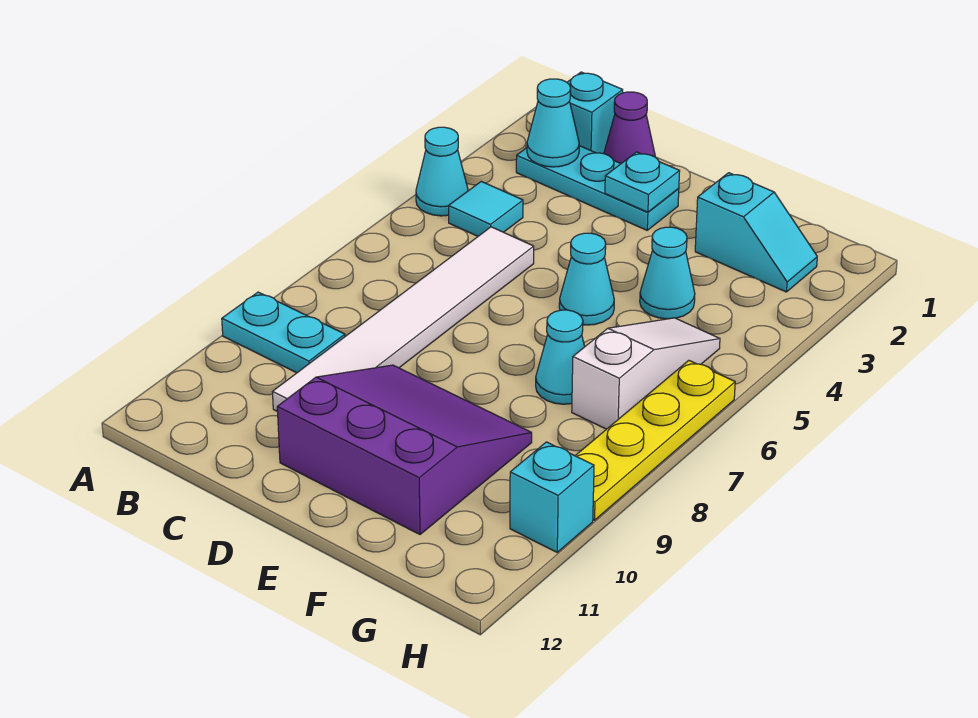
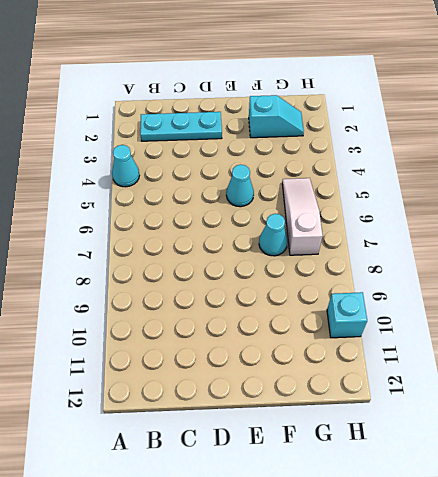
none -> cyan 1x2 plate [222,292,345,373]
none -> cyan 1x1 brick [567,72,623,154]
none -> cyan 1x1 tile [449,181,523,236]

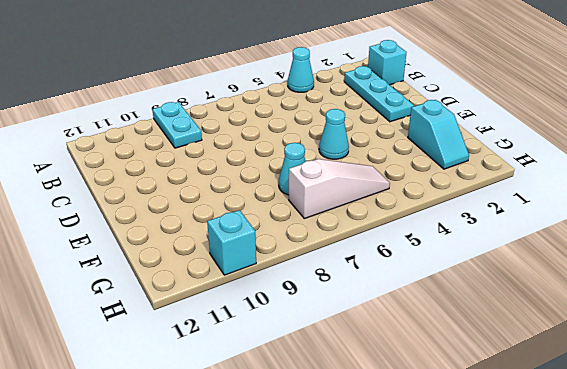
none -> cyan 1x1 tile [449,181,523,236]
none -> purple 1x1 cone [604,92,655,163]
none -> white 1x6 tile [273,227,534,412]

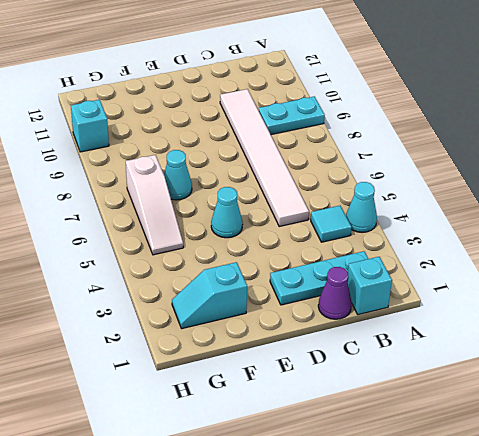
none -> purple 3x3 slope [277,365,532,534]
none -> cyan 1x1 cone [640,227,695,319]
none -> yellow 1x4 plate [575,361,735,520]

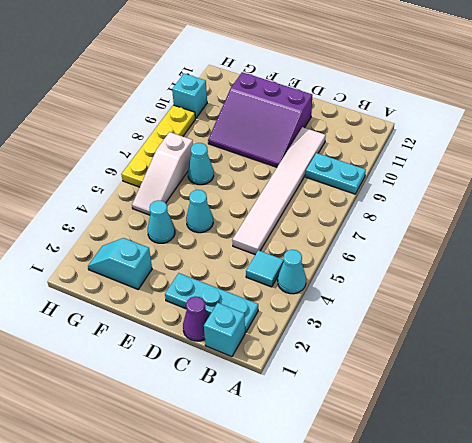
none -> cyan 1x1 cone [527,79,579,167]
none -> cyan 1x1 plate [605,152,680,212]

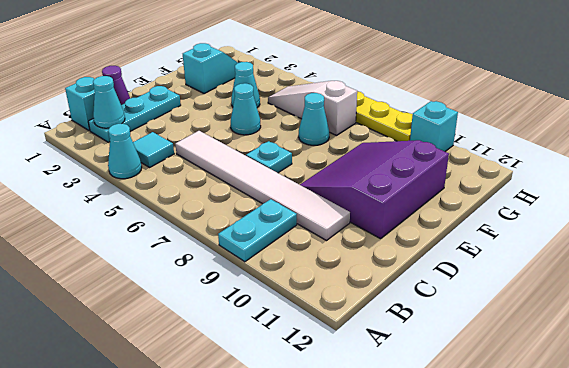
cyan 1x1 plate [246,141,292,173] -> cyan 1x1 plate moved to [605,152,680,212]

